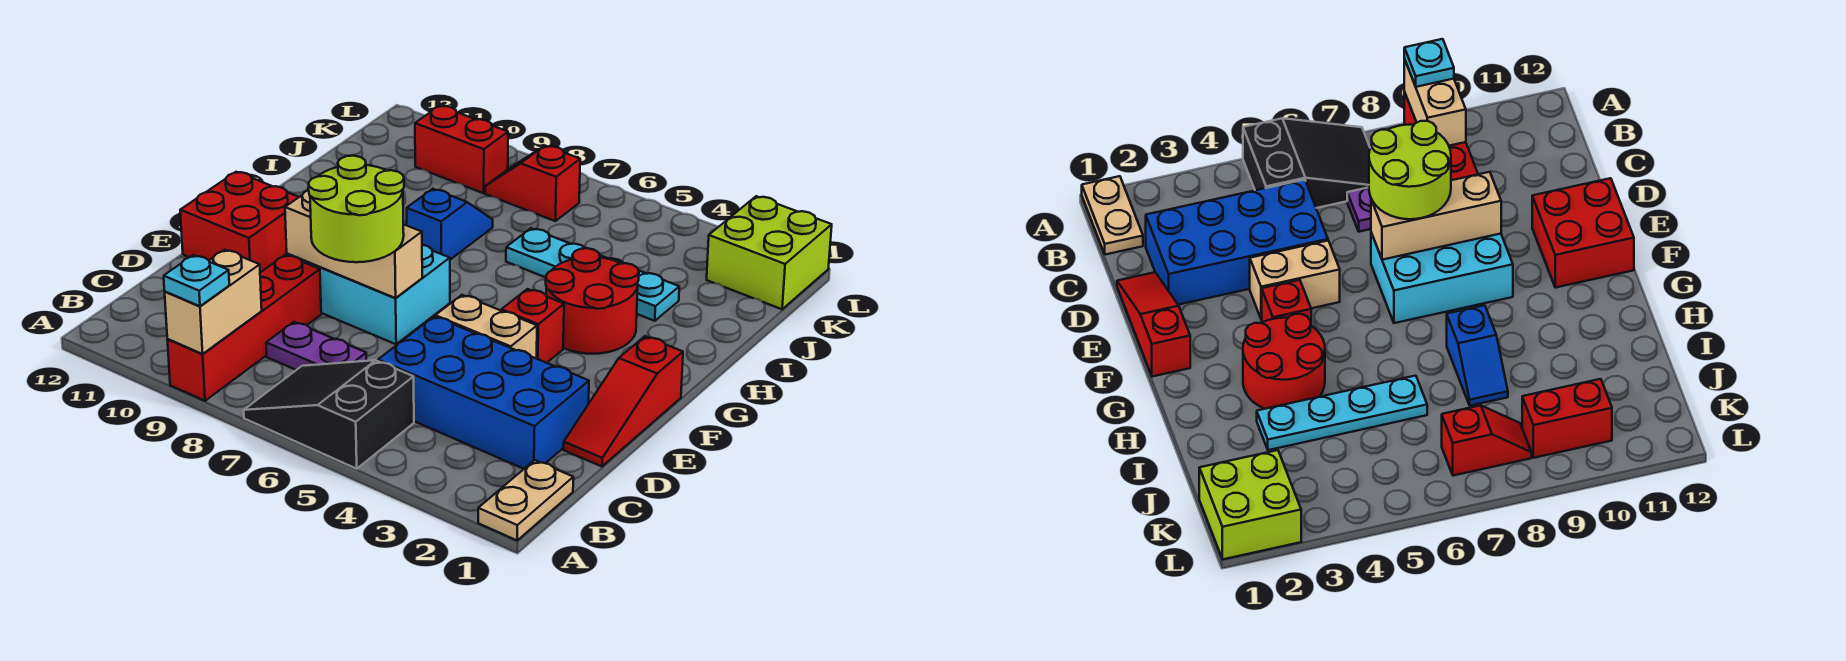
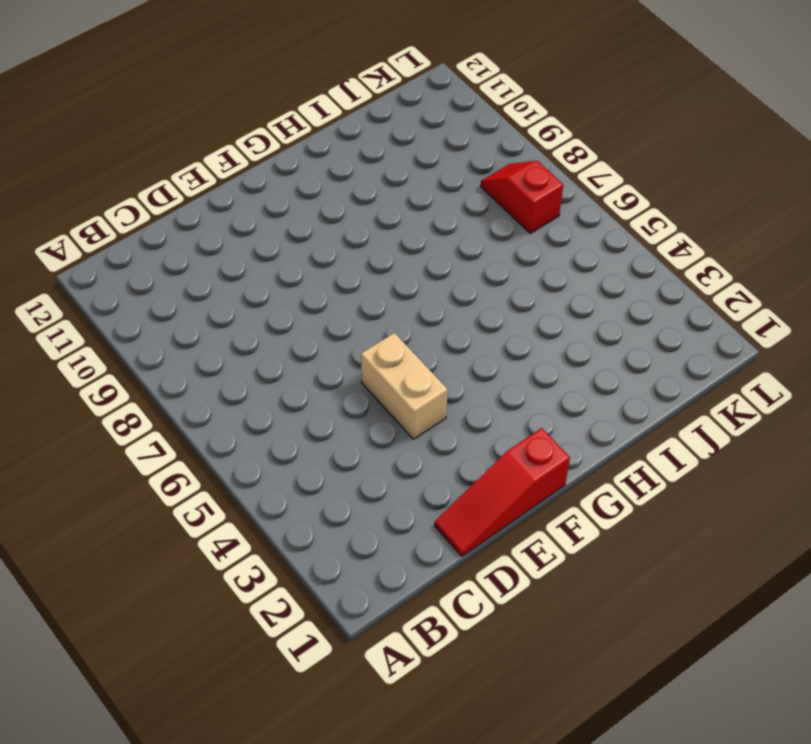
none -> tan 1x2 plate [478,460,573,540]
none -> black 2x3 slope [244,360,414,469]
none -> red 1x4 brick [167,255,321,401]

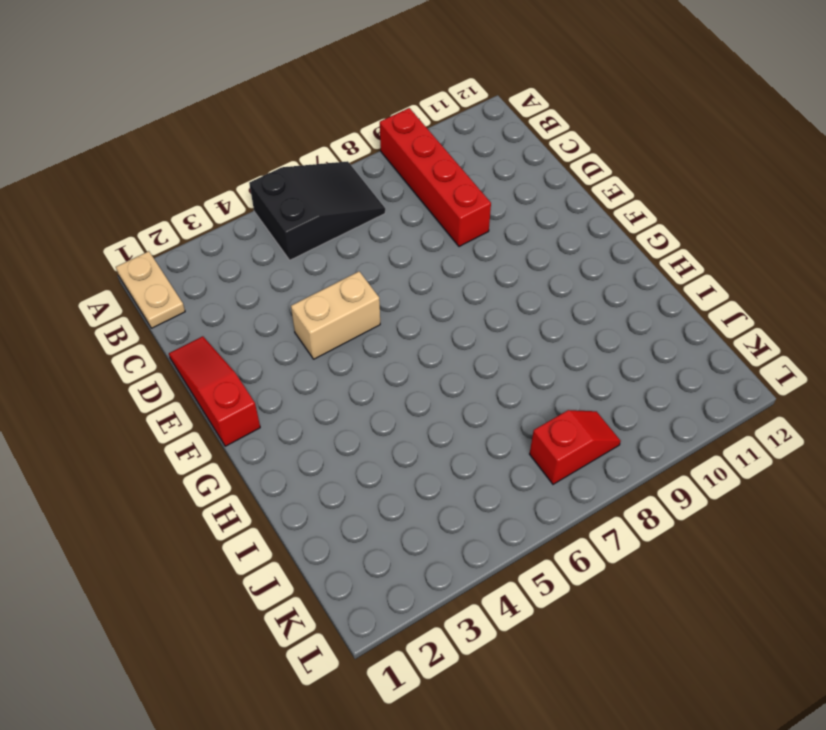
none -> blue 2x4 brick [378,316,589,469]
none -> purple 1x2 plate [266,322,366,370]
none -> cyan 2x3 brick [287,245,450,344]

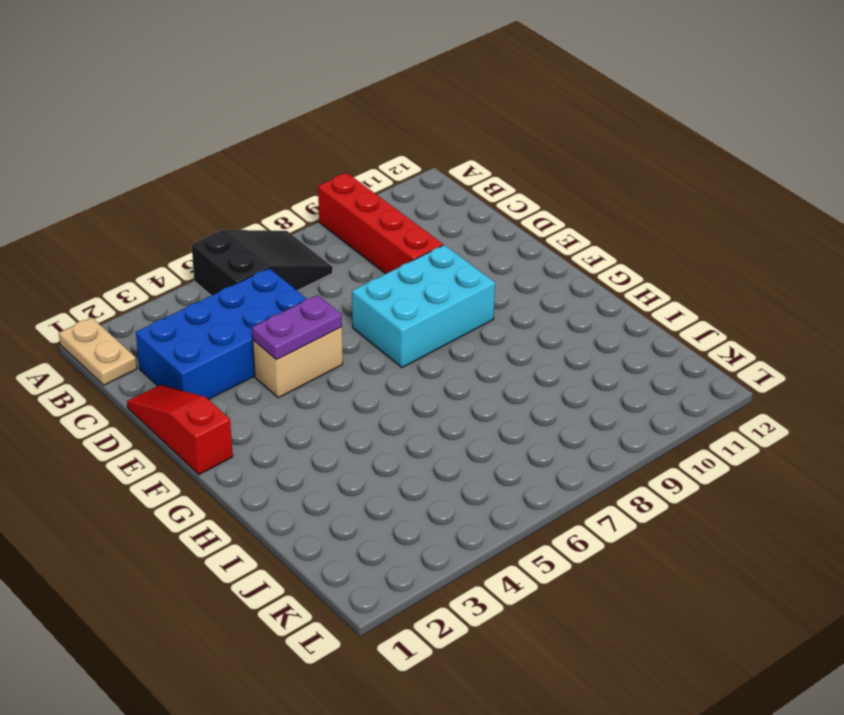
purple 1x2 plate [252,295,342,360] -> purple 1x2 plate moved to [266,322,366,370]
none -> red 2x2 brick [180,172,299,272]
none -> red 1x1 brick [501,289,564,363]
none -> red 2x2 round brick [546,248,639,354]

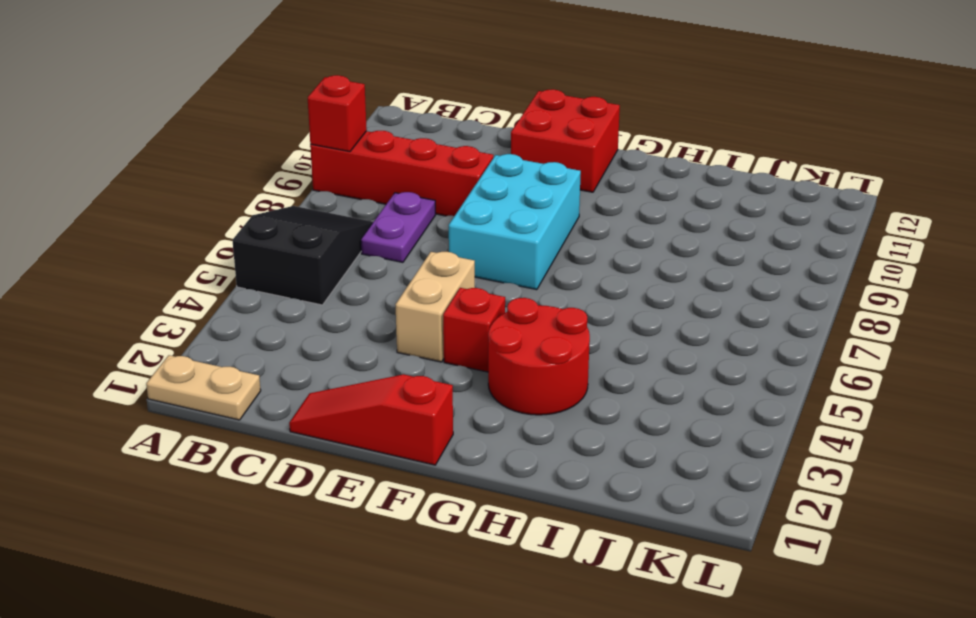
red 1x1 brick [308,75,367,152] -> tan 1x2 brick [165,250,262,354]
none -> blue 2x4 brick [378,316,589,469]
none -> blue 1x2 slope [407,189,493,260]
none -> cyan 1x4 plate [506,228,679,321]

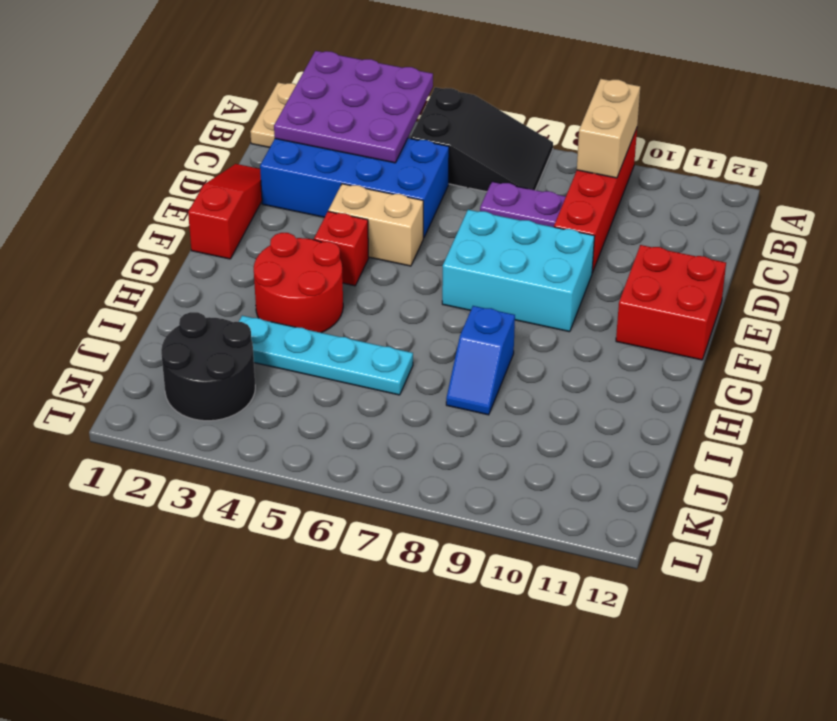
purple 3x3 plate [274,51,433,163] -> none
black 2x2 round brick [161,312,255,421] -> lime 2x2 brick [707,196,832,309]
none -> red 1x2 slope [485,146,580,221]
none -> red 1x2 brick [415,106,508,193]
none -> tan 1x3 brick [285,190,422,298]

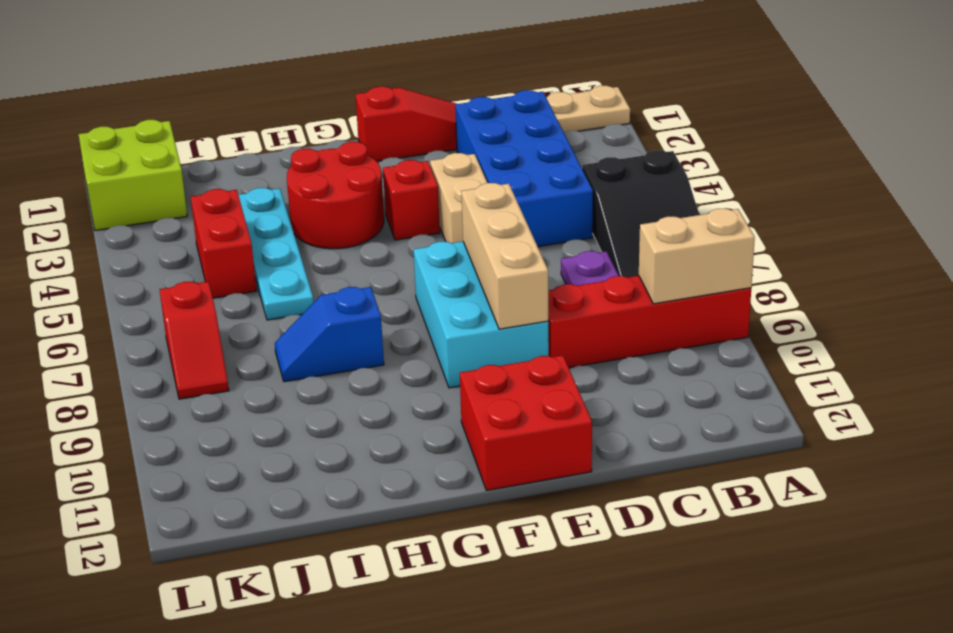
red 1x2 brick [191,189,256,298] -> red 1x2 brick moved to [415,106,508,193]
none -> cyan 1x1 plate [164,255,229,306]
none -> lime 2x2 round brick [309,156,404,262]

